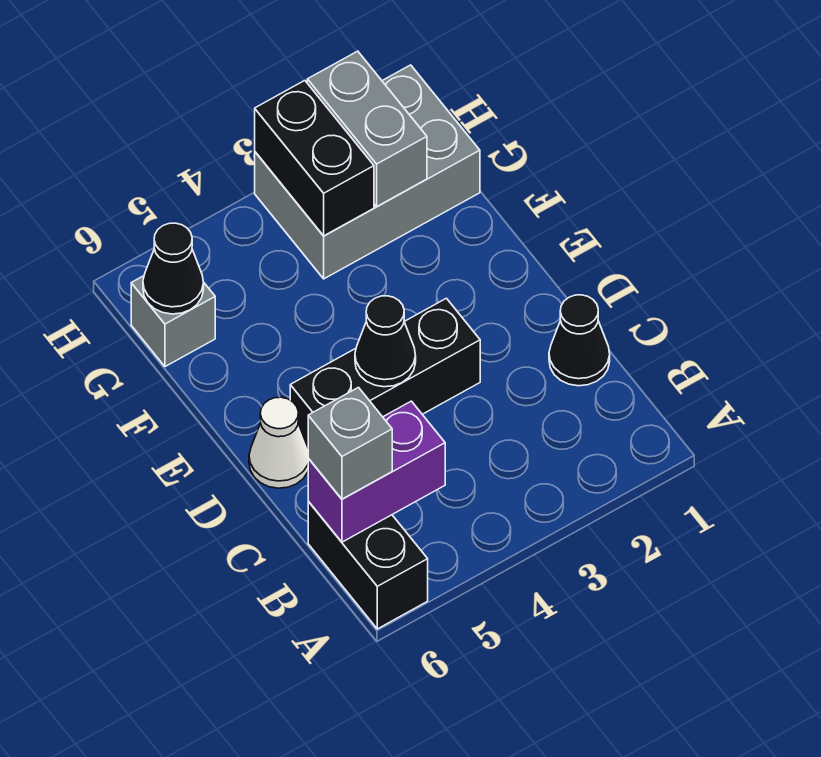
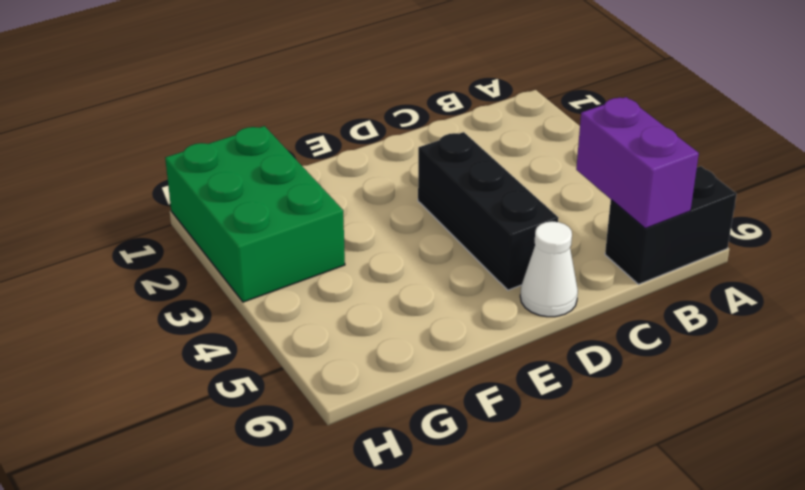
green 2x3 brick [165,126,345,302] -> grey 2x3 brick [255,65,480,279]
none -> black 1x1 cone [549,295,610,386]
none -> grey 1x1 brick [131,276,215,367]
none -> black 1x1 cone [355,296,416,387]

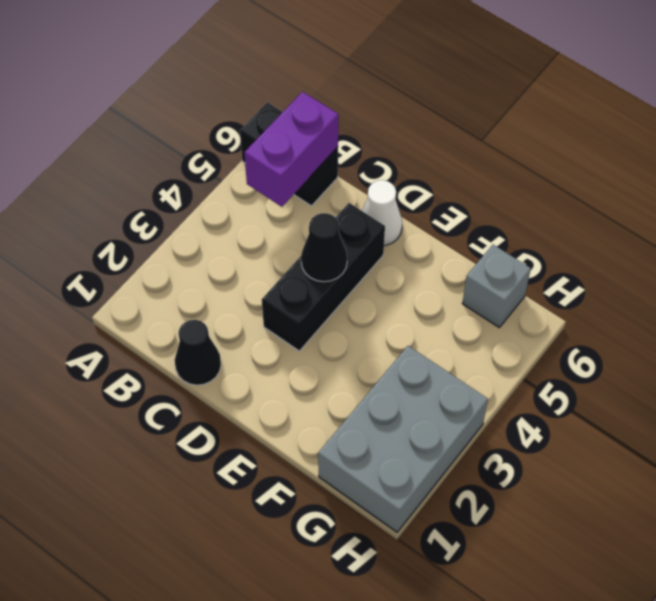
none -> grey 1x2 brick [307,51,427,206]
none -> black 1x2 brick [255,81,374,236]
none -> black 1x1 cone [143,223,204,314]

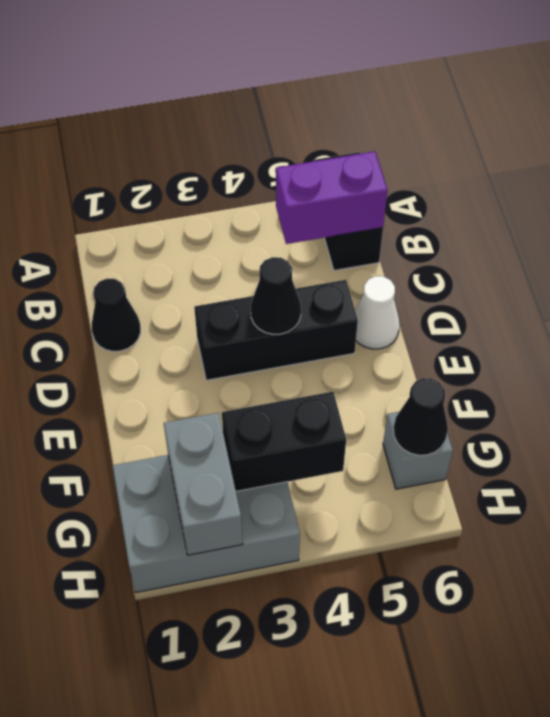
black 1x2 brick [222,392,346,491] -> black 1x2 brick turned to [255,81,374,236]
none -> grey 1x1 brick [308,387,392,499]

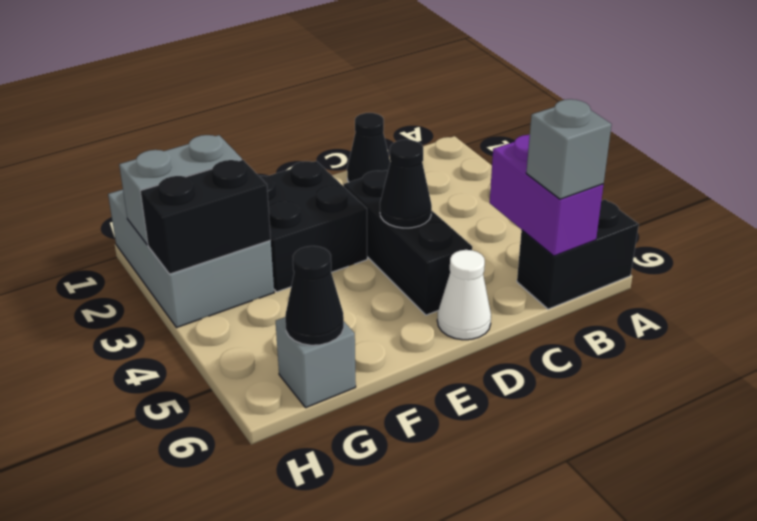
black 2x2 brick [259,161,367,292] -> none

